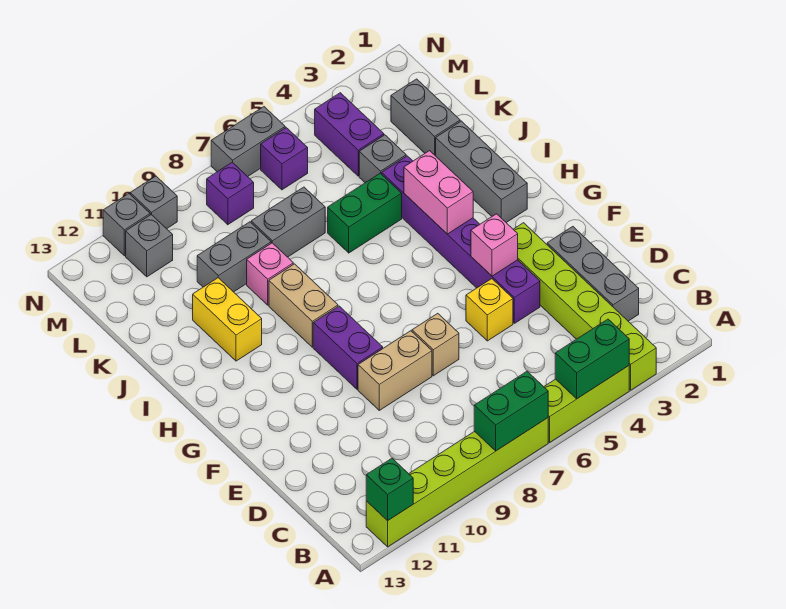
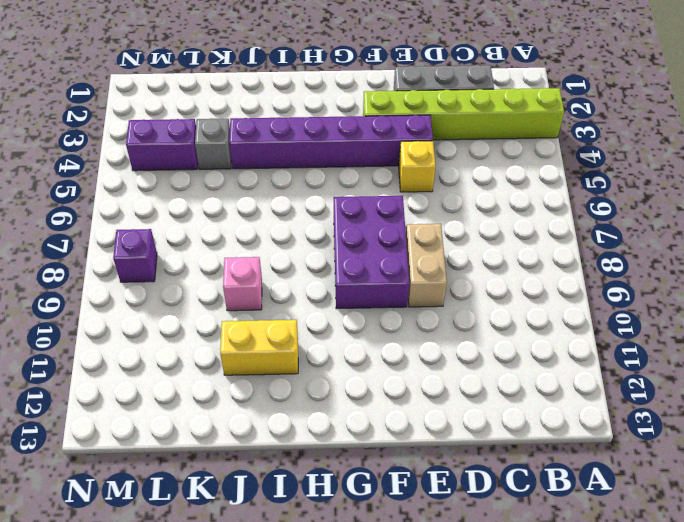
purple 2x3 brick [334,196,409,309] -> purple 1x2 brick [313,306,383,389]
none -> lime 1x3 brick [544,366,629,442]
none -> lime 1x6 brick [366,418,548,547]
none -> tan 1x1 brick [412,313,459,376]
none -> grey 1x3 brick [436,121,527,223]

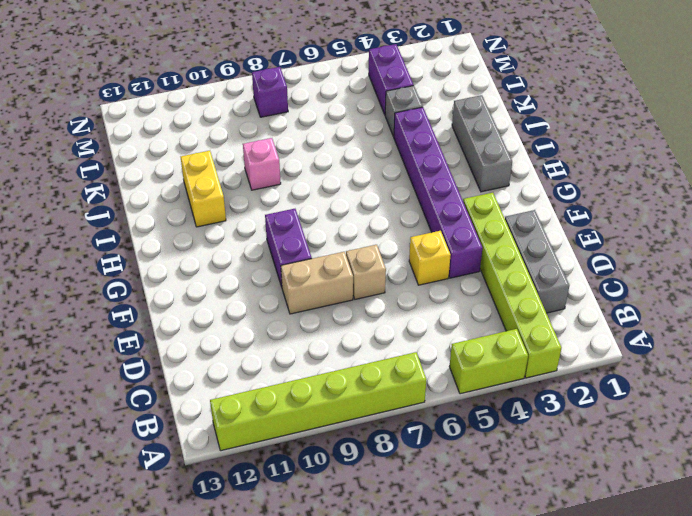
lime 1x2 brick [449,329,528,394] -> lime 1x3 brick [544,366,629,442]
none -> tan 1x2 brick [269,264,338,347]
none -> green 1x2 brick [328,173,402,253]
none -> grey 1x2 brick [391,79,460,156]
none -> grey 1x2 brick [251,187,325,257]

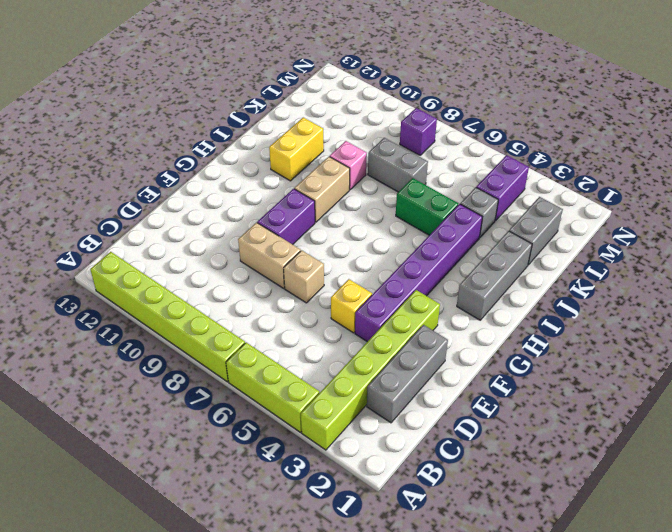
none -> grey 1x2 brick [197,222,271,292]
none -> purple 1x1 brick [261,128,308,190]
none -> grey 1x1 brick [126,215,173,277]
none -> grey 1x2 brick [211,107,285,177]

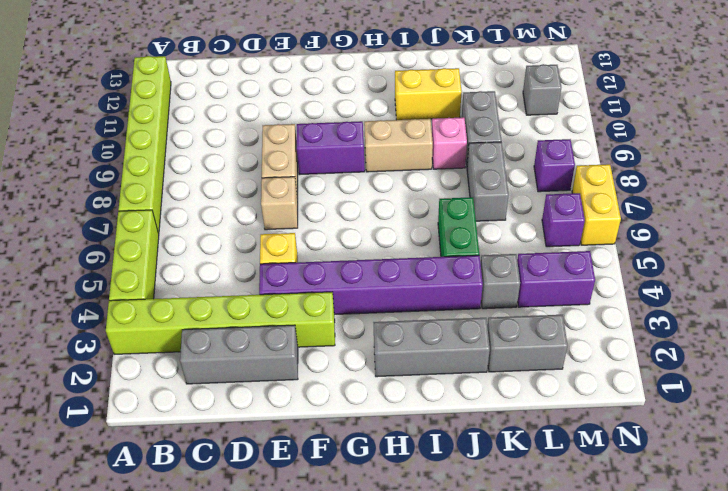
yellow 1x2 brick [572,164,621,245] -> grey 1x2 brick [211,107,285,177]
none -> grey 1x1 brick [130,176,177,229]
none -> grey 1x1 brick [103,194,150,256]
none -> green 1x2 brick [555,319,629,399]
none -> green 1x2 brick [474,371,548,451]

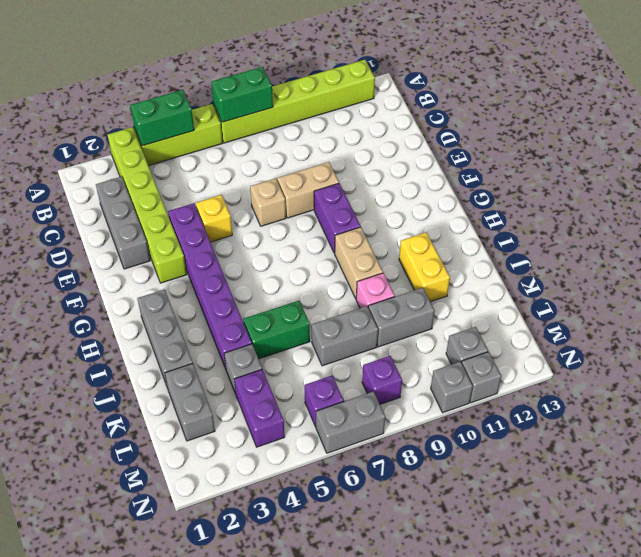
none -> green 1x1 brick [366,458,413,521]
none -> pink 1x1 brick [471,214,518,276]
none -> pink 1x2 brick [404,151,473,234]

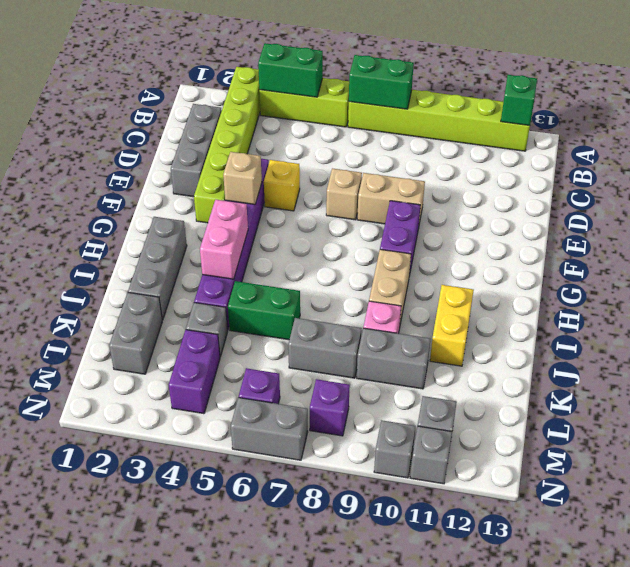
tan 1x1 brick [223,152,262,204] -> pink 1x1 brick [471,214,518,276]

